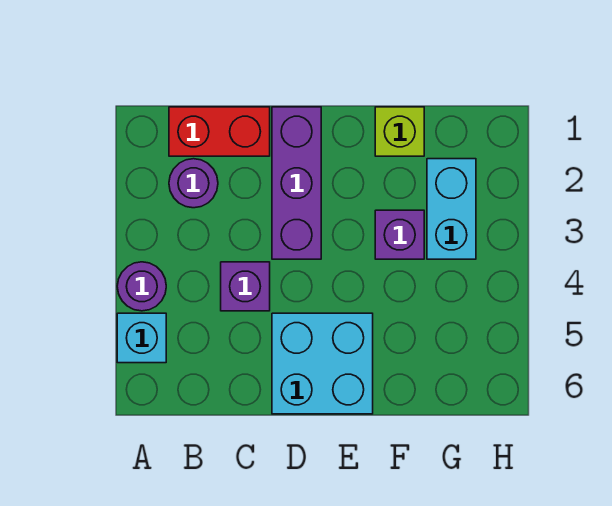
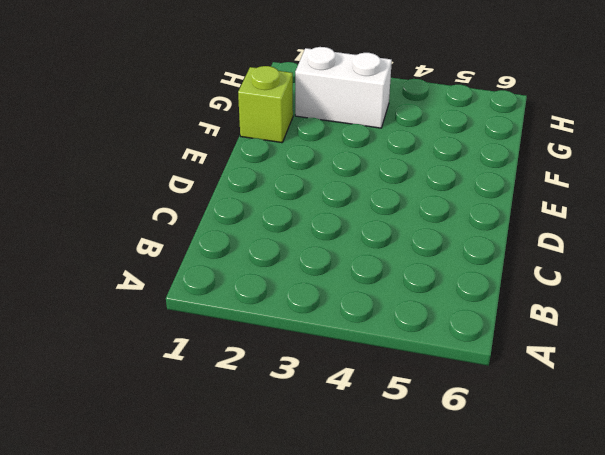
white 1x2 brick [295,47,392,128] -> cyan 1x2 brick [427,159,476,259]
none -> purple 1x1 round brick [117,262,166,311]
none -> cyan 1x1 brick [117,313,166,363]

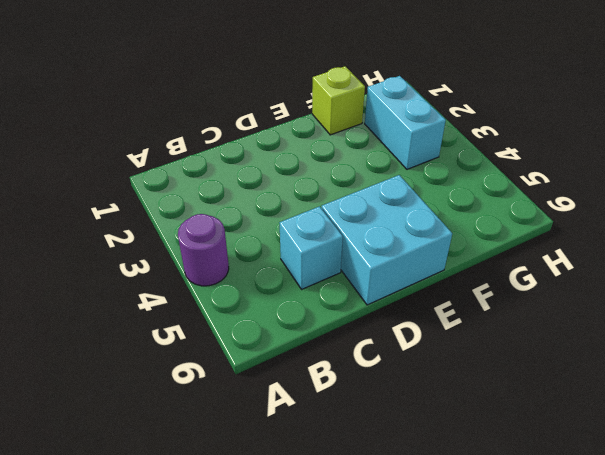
cyan 1x1 brick [279,206,343,289] -> cyan 1x1 brick moved to [117,313,166,363]
none -> red 1x2 brick [169,107,270,156]
none -> purple 1x1 round brick [169,159,218,208]

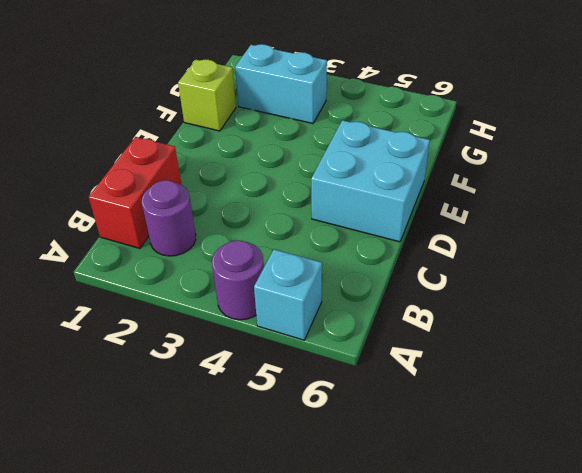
none -> purple 1x1 brick [221,262,270,311]
none -> purple 1x3 brick [272,107,321,259]

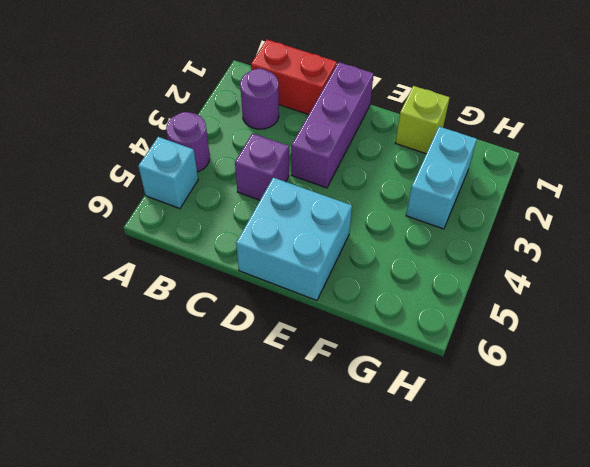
none -> purple 1x1 brick [375,210,424,259]

